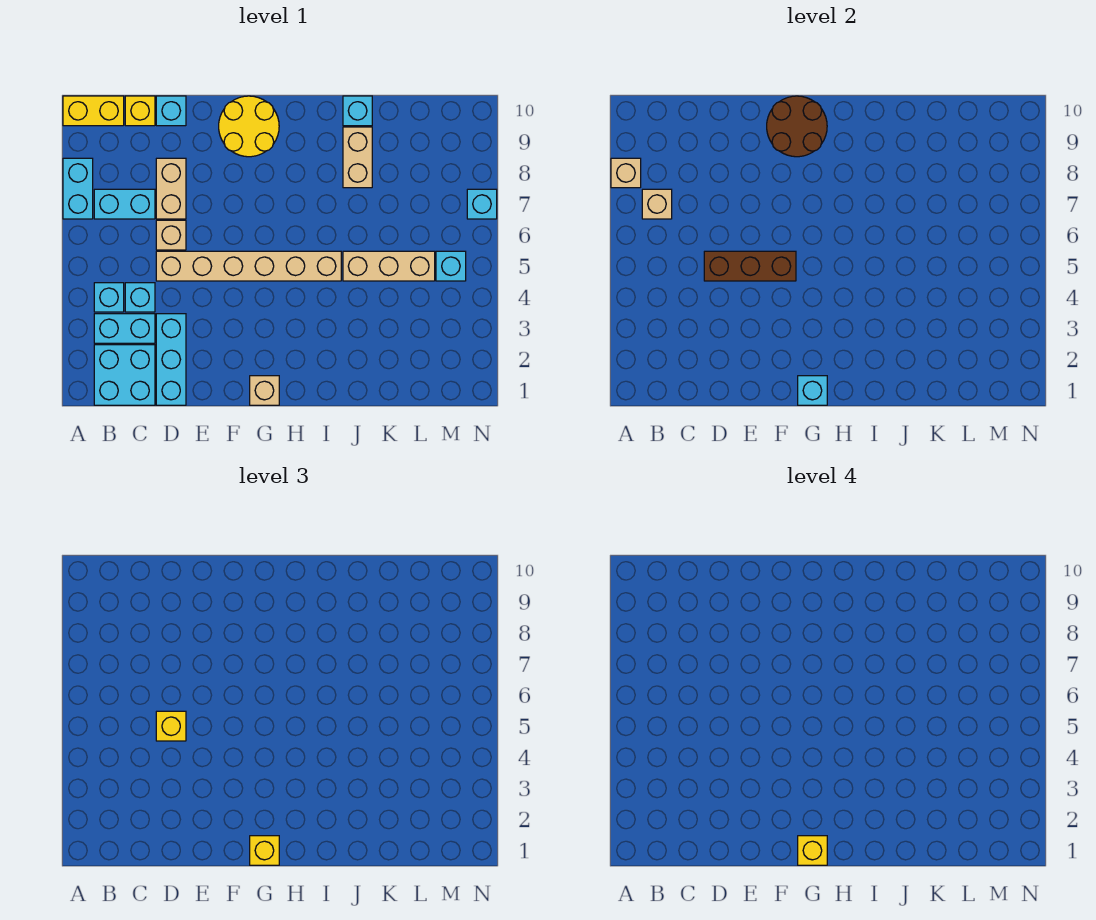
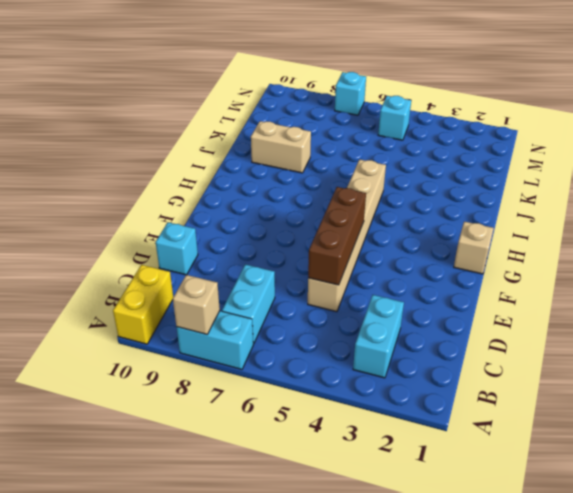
none -> cyan 2x2 brick [94,345,155,405]
none -> cyan 1x1 brick [94,283,124,312]
none -> cyan 1x1 brick [125,283,155,312]

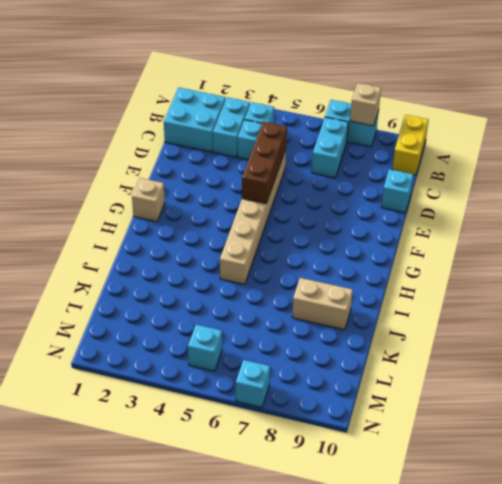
none -> yellow 1x1 brick [125,96,155,126]
none -> cyan 1x3 brick [156,314,186,405]
none -> tan 1x1 brick [156,220,186,250]

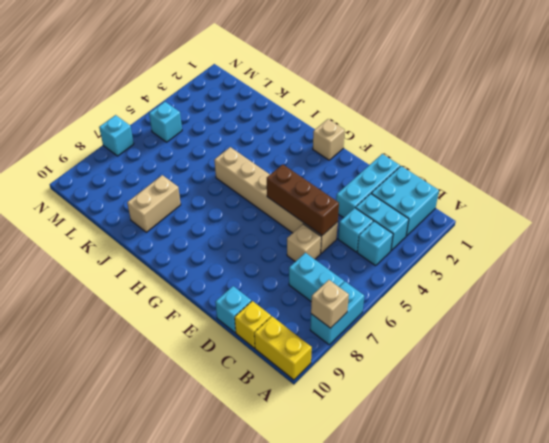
none -> tan 1x2 brick [156,158,186,219]
none -> yellow 2x2 round brick [219,96,279,157]
none -> tan 1x3 brick [343,251,435,281]

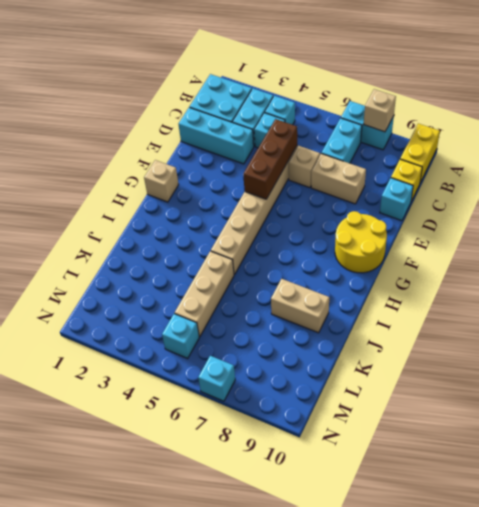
none -> cyan 1x1 brick [343,96,372,126]
none -> tan 1x1 brick [642,189,672,219]
none -> brown 2x2 round brick [767,96,827,157]

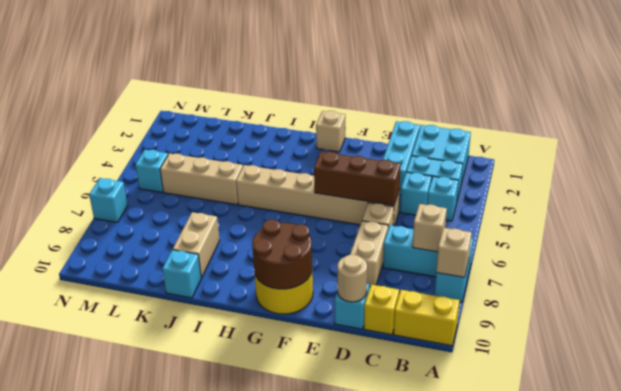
tan 1x1 round brick [338,255,367,302] -> none
none -> cyan 1x1 brick [798,376,827,405]
none -> yellow 1x1 brick [156,711,186,741]
none -> yellow 1x1 brick [250,836,279,865]

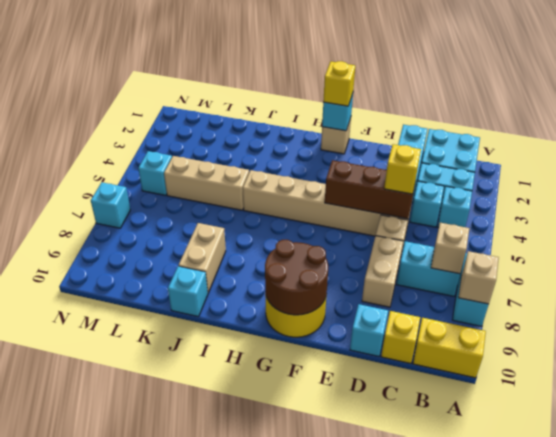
none -> yellow 1x1 brick [798,836,827,865]

